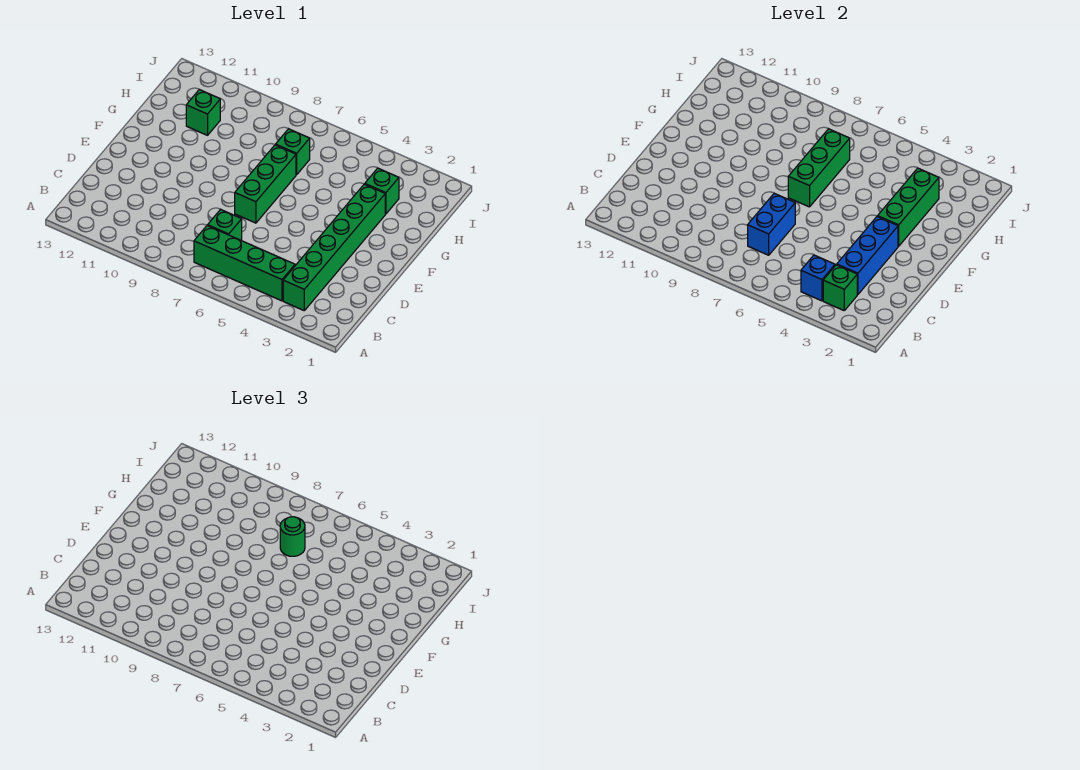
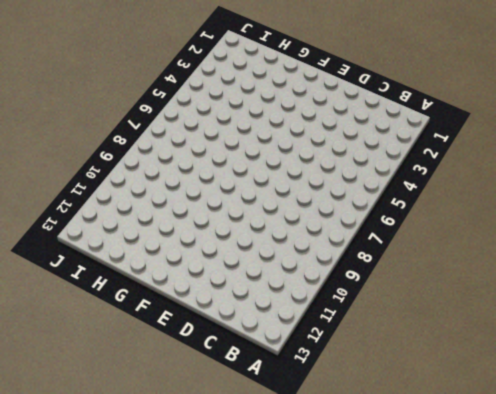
none -> green 1x6 brick [283,184,385,310]
none -> green 1x4 brick [194,226,295,301]
none -> green 1x1 brick [208,209,242,240]

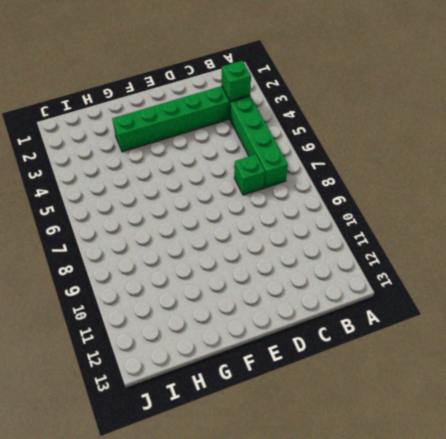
none -> green 1x3 brick [235,145,296,223]
none -> green 1x1 brick [365,168,399,214]
none -> green 1x1 brick [276,129,310,175]

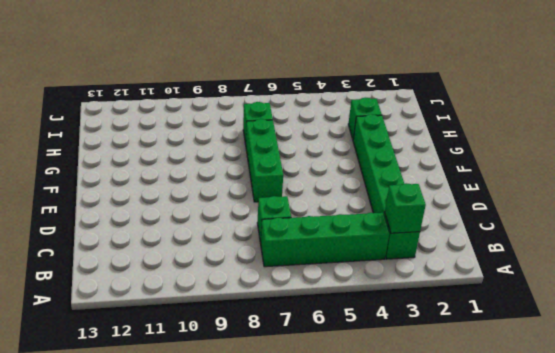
none -> green 1x1 brick [186,90,220,135]
none -> blue 1x1 brick [801,255,835,301]
none -> blue 1x3 brick [837,217,898,295]

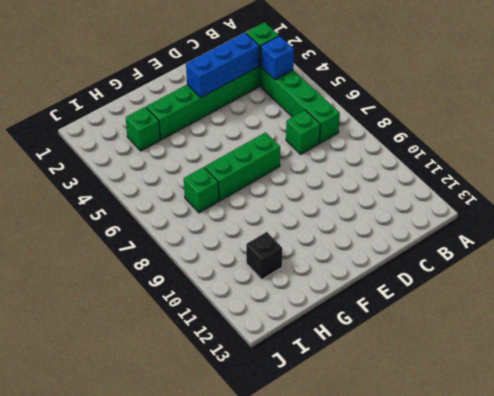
black 1x1 brick [246,232,282,279] -> green 1x1 brick [186,90,220,135]
none -> blue 1x2 brick [748,193,795,255]
none -> green 1x3 brick [878,168,939,246]
none -> green 1x3 brick [788,129,850,207]

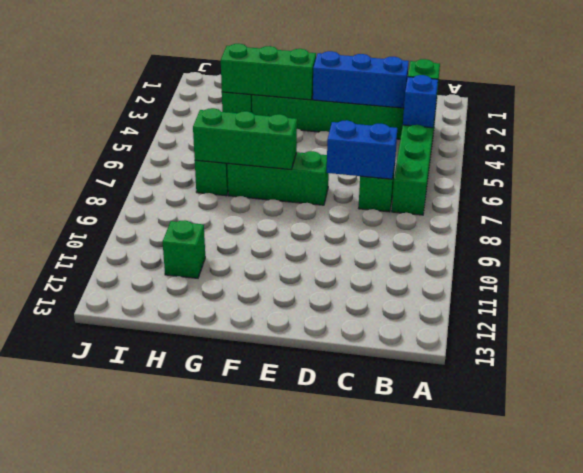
none -> green 1x1 round brick [280,517,305,556]

